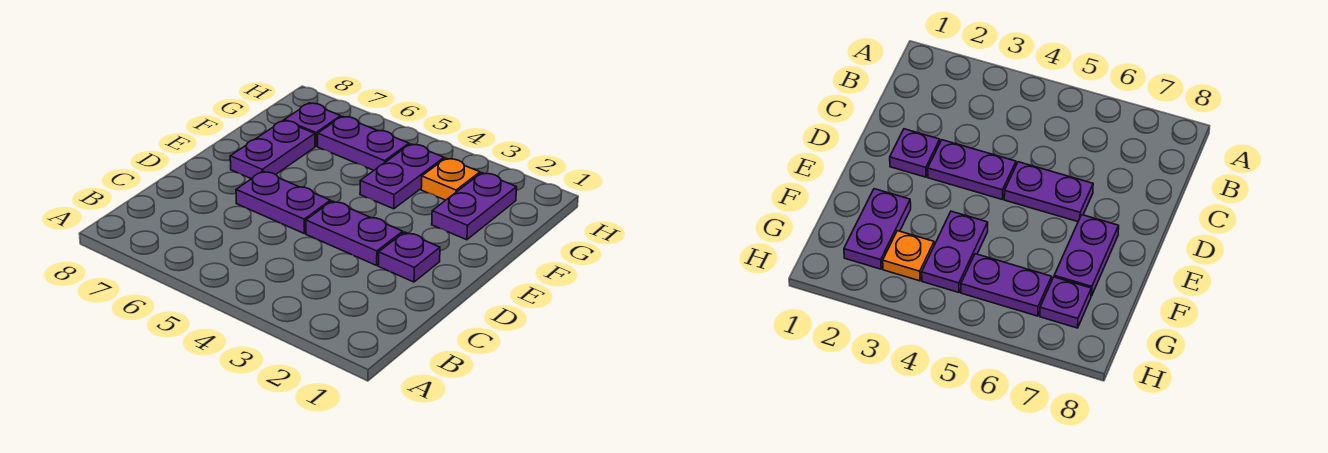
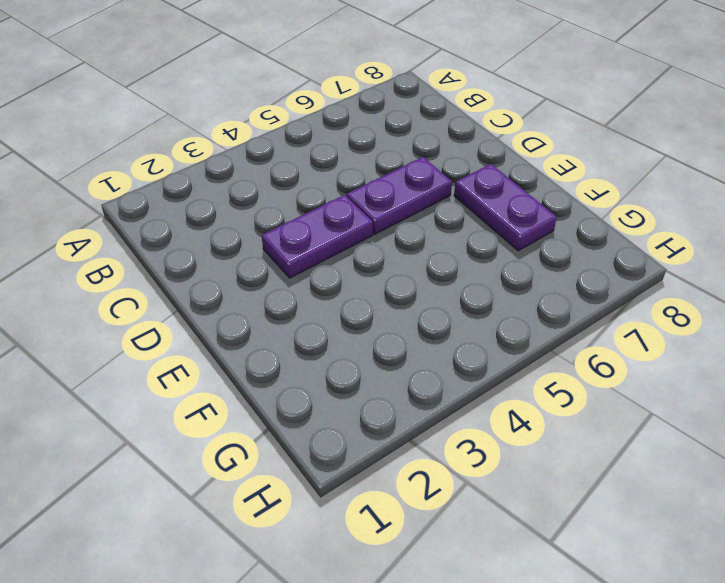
none -> purple 1x1 plate [378,232,440,282]
none -> purple 1x2 plate [432,173,517,240]

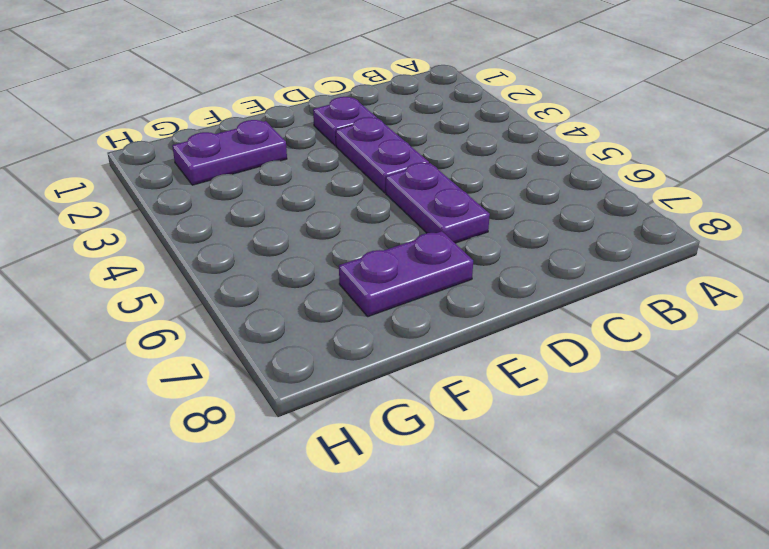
none -> purple 1x2 plate [360,144,444,209]
none -> orange 1x1 plate [421,158,480,200]

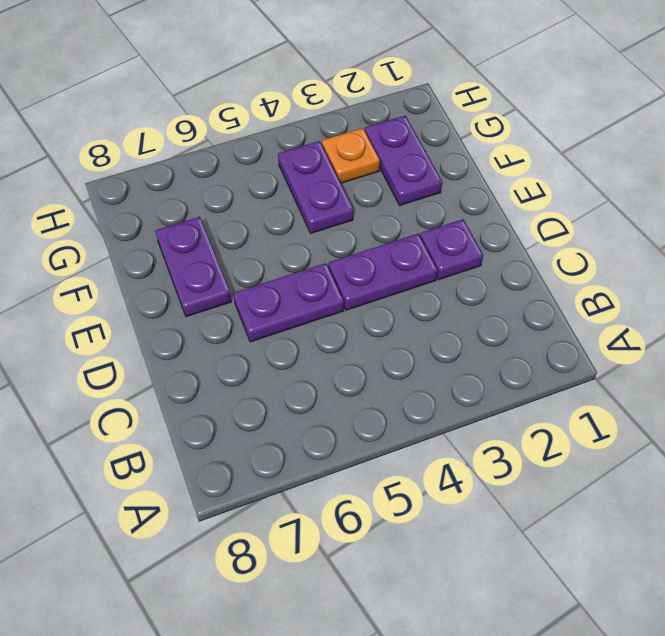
none -> purple 1x2 plate [318,116,409,170]
none -> purple 1x1 plate [284,103,341,146]

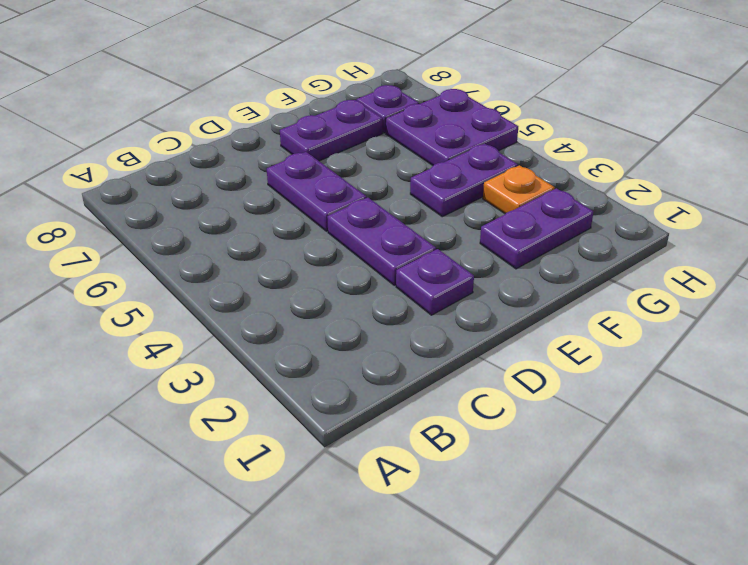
purple 2x2 plate [386,89,518,165] -> purple 1x2 plate [318,116,409,170]

